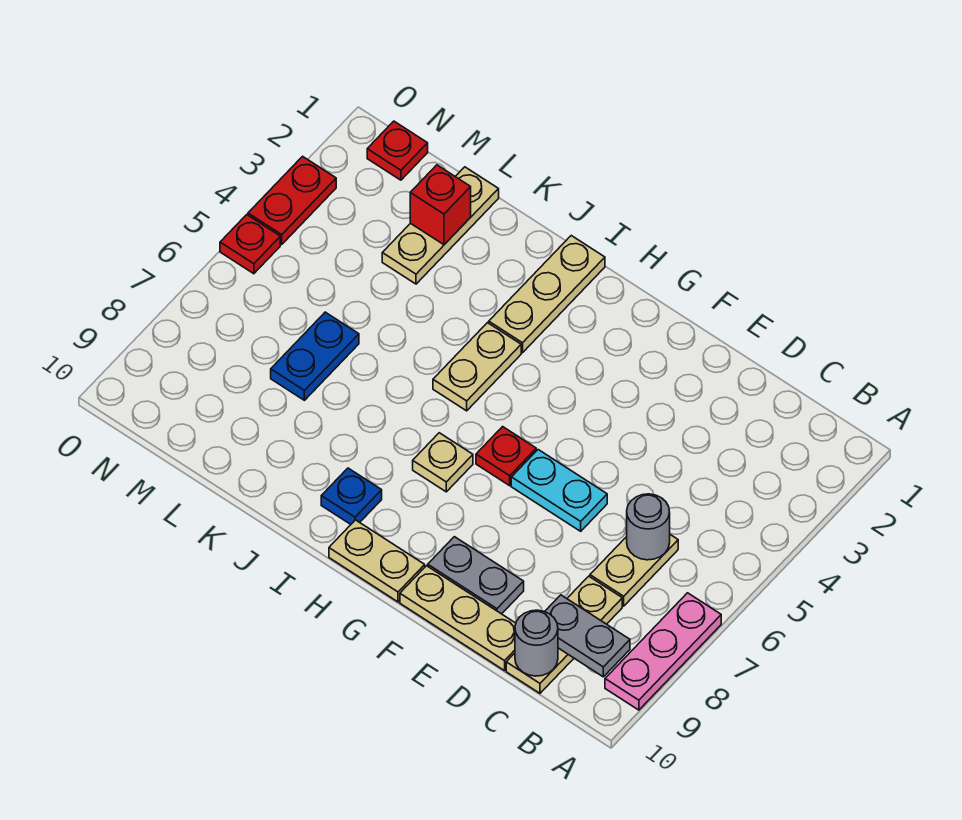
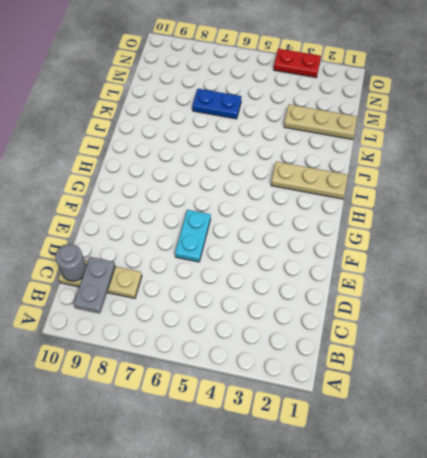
none -> pink 1x3 plate [605,593,721,710]
none -> tan 1x2 plate [590,535,678,606]
none -> tan 1x3 plate [400,566,516,671]

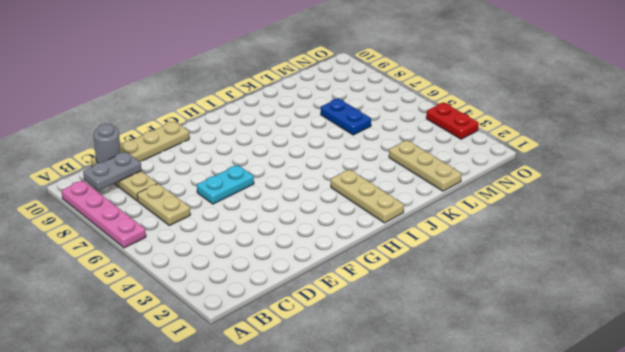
pink 1x4 plate [62,181,146,248] -> pink 1x3 plate [605,593,721,710]
none -> grey 1x2 plate [428,537,524,614]
none -> red 1x1 plate [476,427,536,486]
none -> tan 1x2 plate [329,520,425,602]

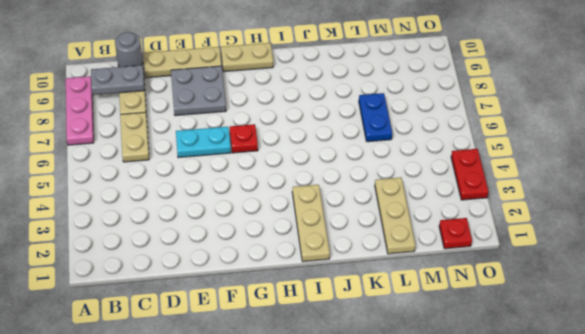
grey 2x2 plate [171,66,226,116] -> grey 1x2 plate [428,537,524,614]
none -> tan 1x1 plate [413,433,473,492]
none -> tan 1x2 plate [433,323,521,411]
none -> blue 1x1 plate [321,468,382,524]

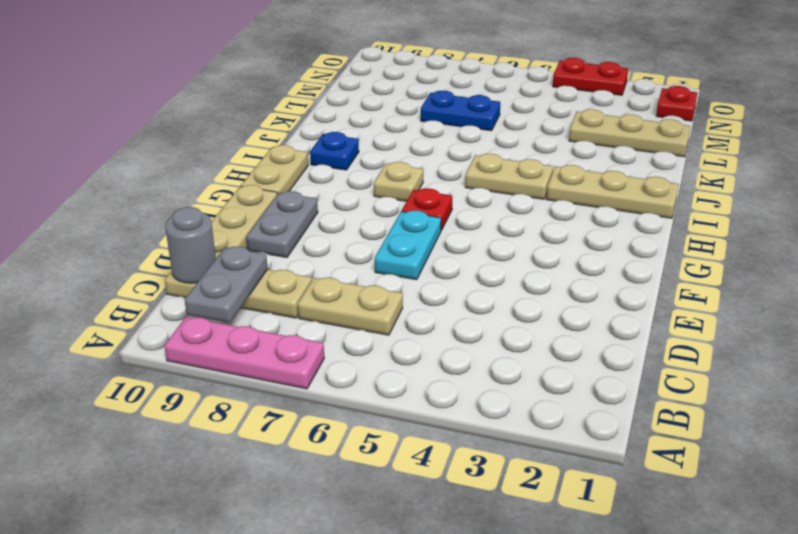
none -> red 1x1 plate [220,215,280,274]
none -> grey 1x1 round brick [627,494,670,560]
none -> red 1x1 brick [410,165,471,245]

